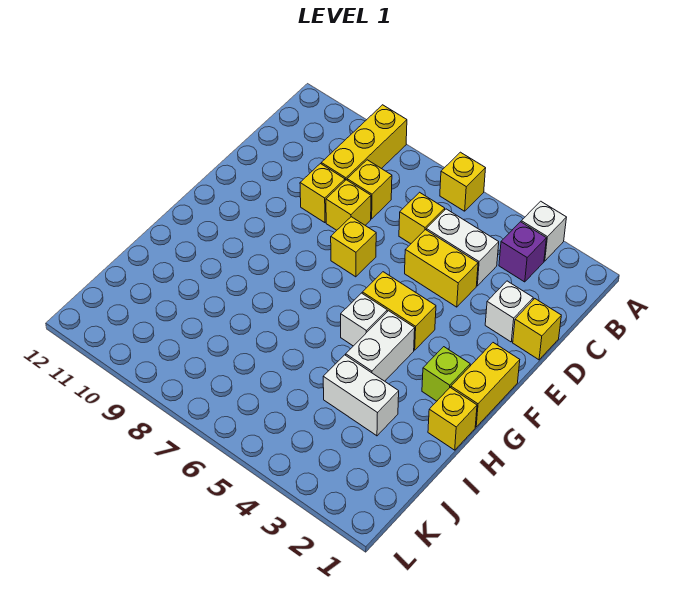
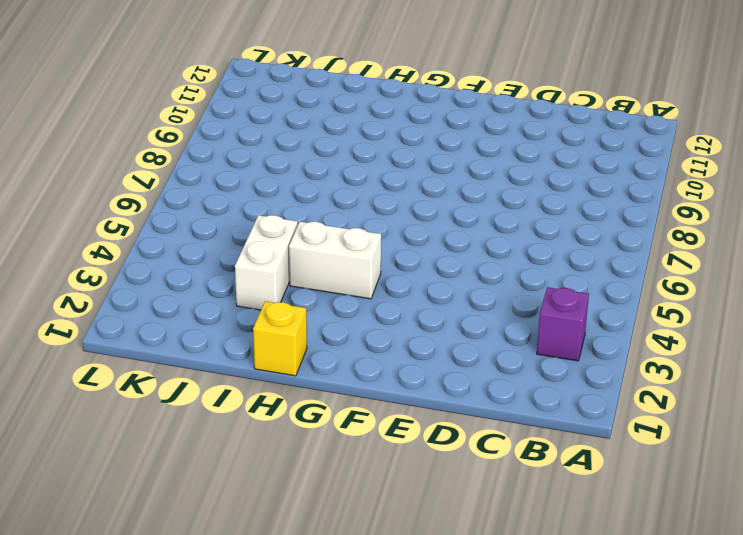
none -> white 1x1 brick [521,201,567,261]
none -> yellow 1x1 brick [440,152,486,211]
none -> yellow 1x3 brick [321,105,407,180]

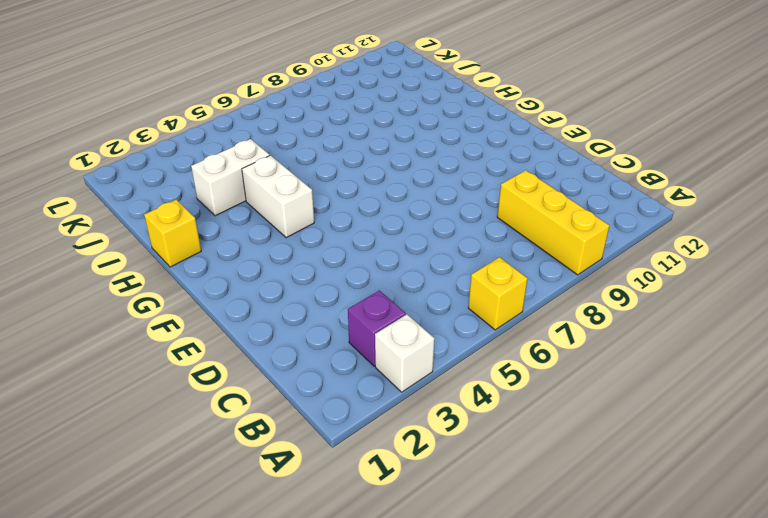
none -> white 1x2 brick [426,209,499,286]
none -> yellow 1x1 brick [399,192,445,244]
none -> yellow 1x1 brick [347,160,392,219]

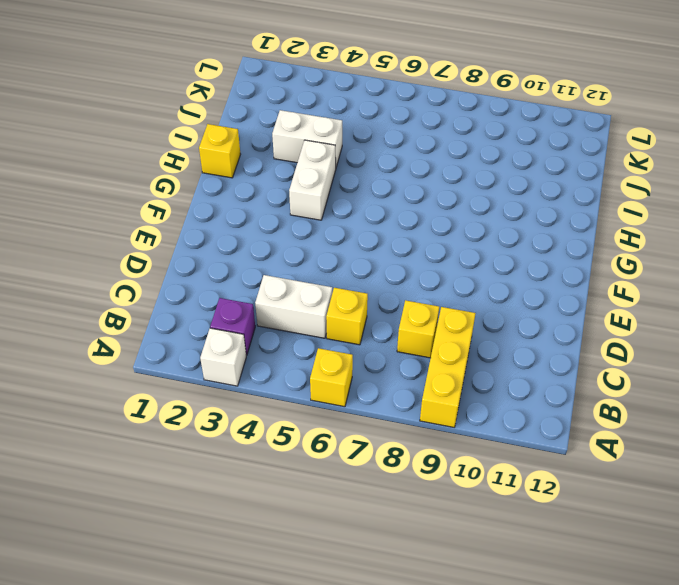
none -> yellow 1x1 brick [513,299,561,360]
none -> white 1x1 brick [485,281,533,342]
none -> yellow 1x2 brick [405,230,478,307]

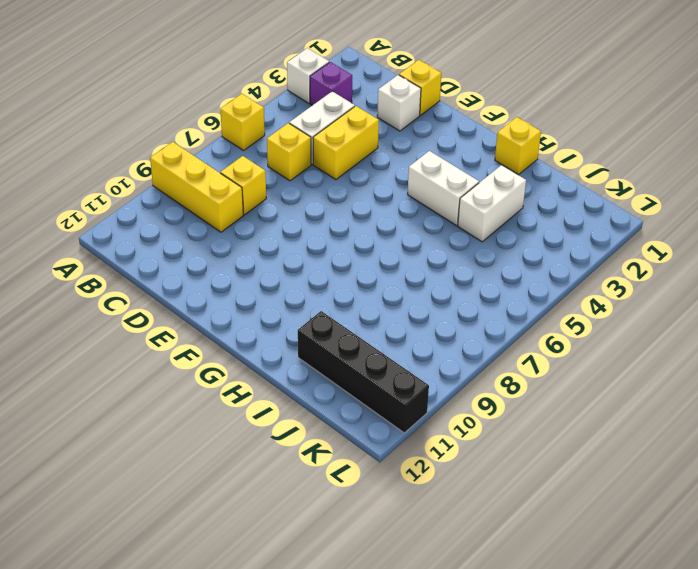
black 1x4 brick [298,311,429,433] -> none
none -> yellow 1x1 brick [326,180,371,230]
none -> yellow 1x1 brick [300,164,345,223]
none -> yellow 1x1 brick [331,217,376,277]

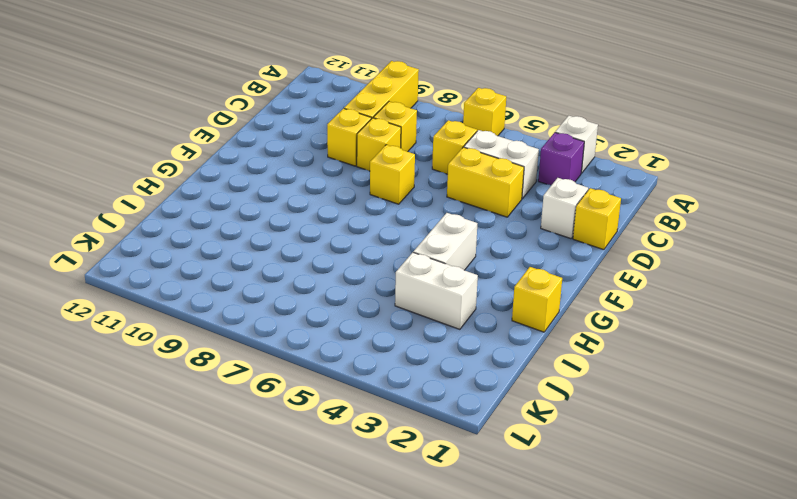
none -> yellow 1x2 brick [451,343,520,427]
none -> yellow 1x2 brick [362,272,436,350]
none -> lime 1x1 brick [422,347,470,401]

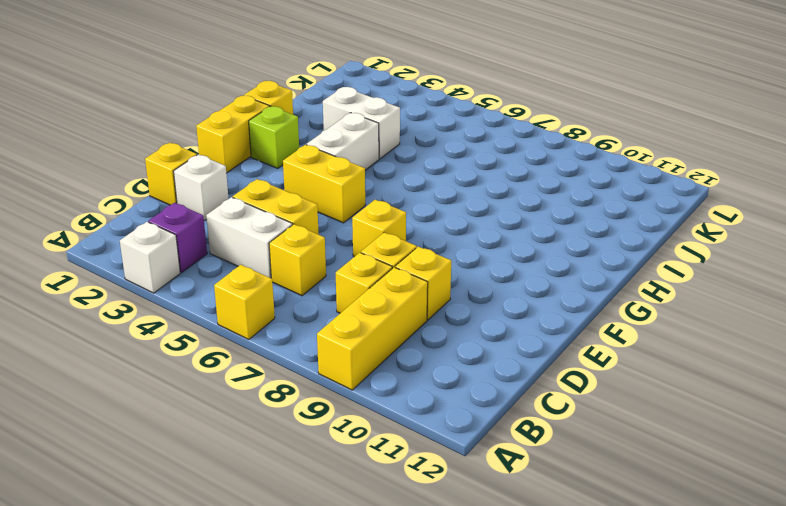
none -> white 1x1 brick [341,293,387,346]

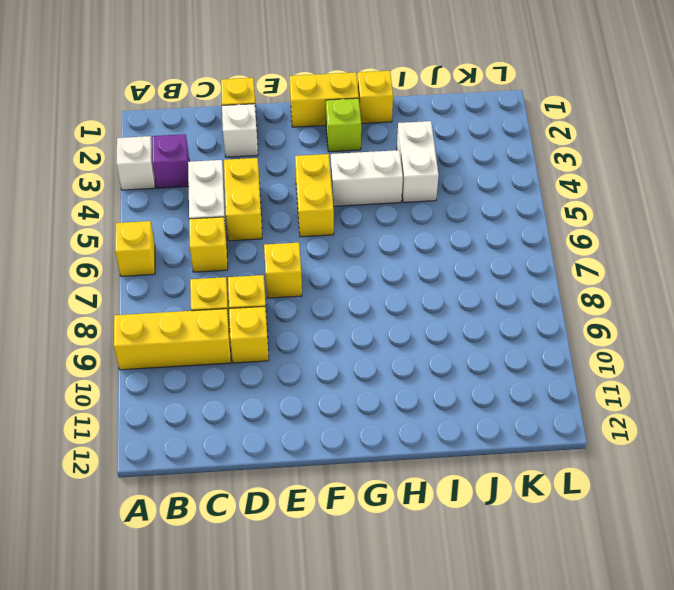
none -> white 1x1 brick [341,293,387,346]

